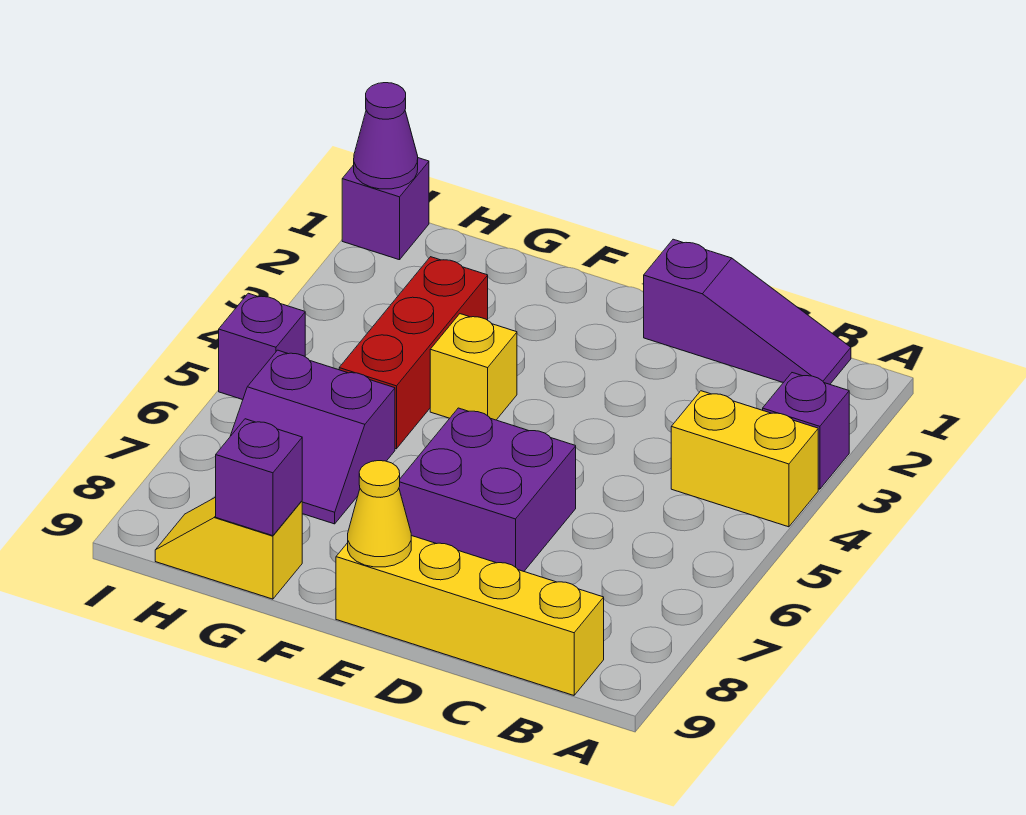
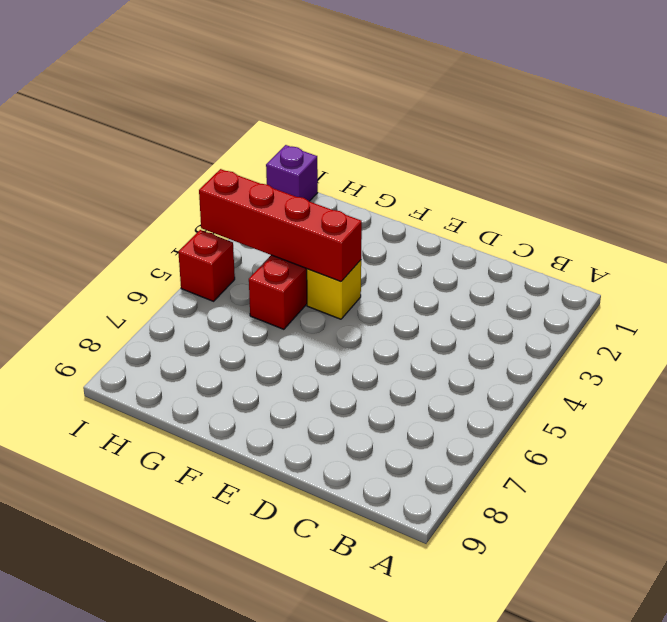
red 1x4 brick [199,169,362,282] -> none
red 1x1 brick [178,230,235,301] -> purple 1x1 brick [219,293,305,400]
none -> purple 1x1 brick [763,373,849,489]
none -> yellow 1x2 brick [671,391,818,527]
none -> purple 1x3 slope [644,239,851,384]

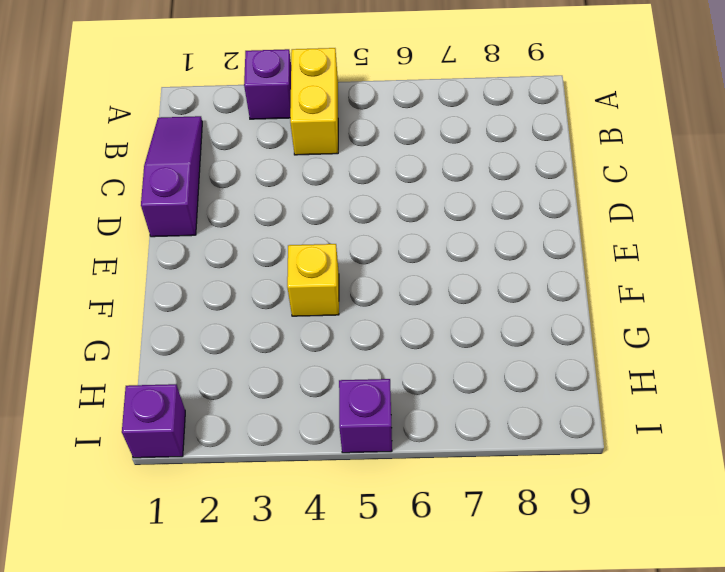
none -> yellow 1x4 brick [336,536,604,695]
none -> purple 2x2 brick [399,408,576,571]
none -> red 1x3 brick [339,257,488,449]

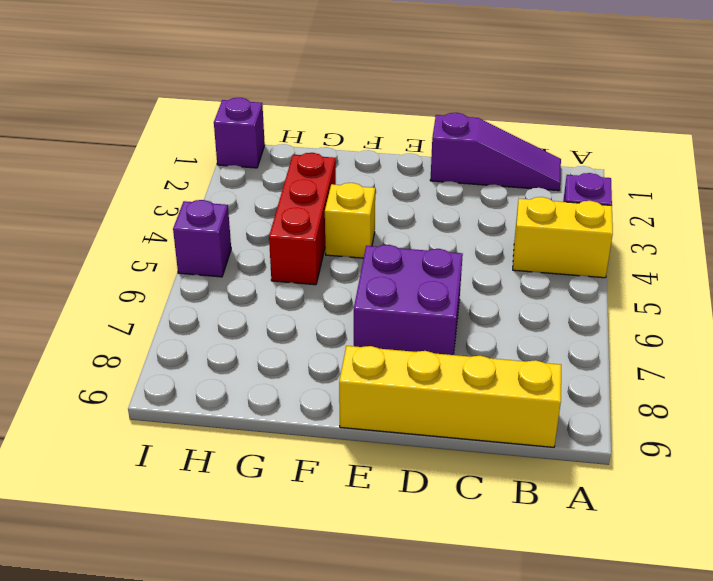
none -> purple 2x2 slope [231,350,395,524]
none -> yellow 1x2 slope [155,497,302,599]
none -> yellow 1x1 cone [348,461,411,567]

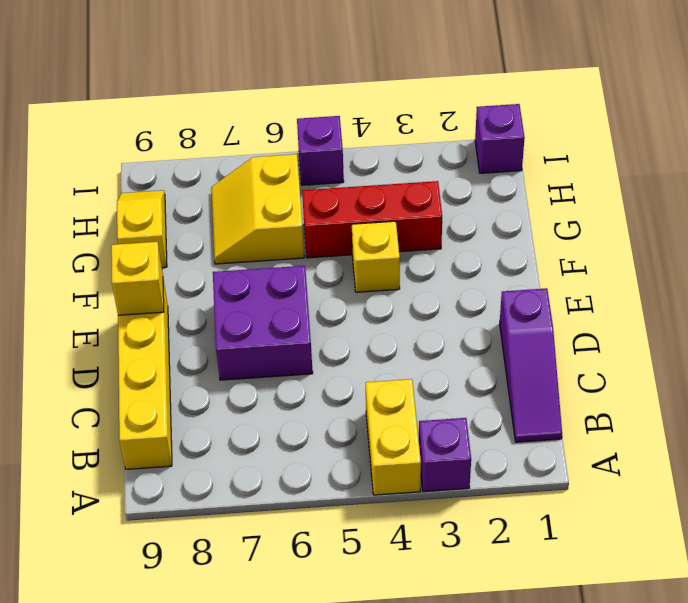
yellow 1x1 brick [111,242,164,315] -> yellow 1x1 cone [348,461,411,567]
yellow 2x2 slope [211,154,304,264] -> purple 2x2 slope [231,350,395,524]
none -> purple 1x1 brick [216,419,302,536]
none -> purple 1x1 cone [354,83,418,189]

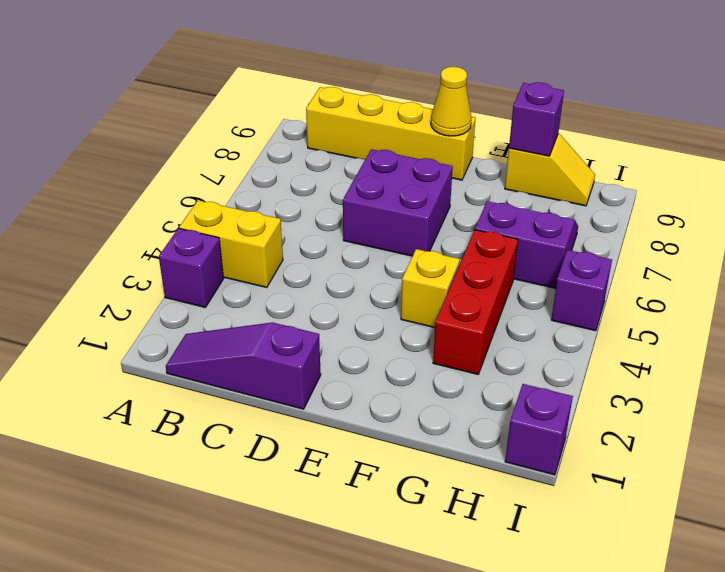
none -> purple 1x1 cone [354,83,418,189]

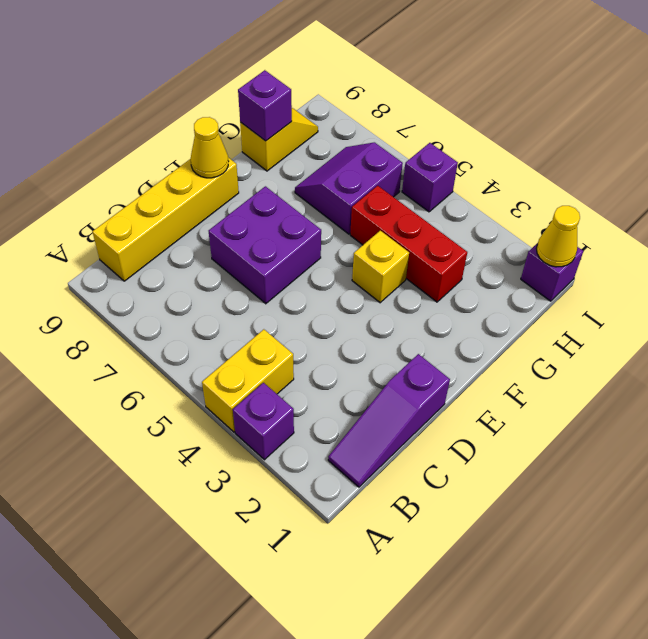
yellow 1x1 cone [536,206,580,267] -> purple 1x1 cone [354,83,418,189]

